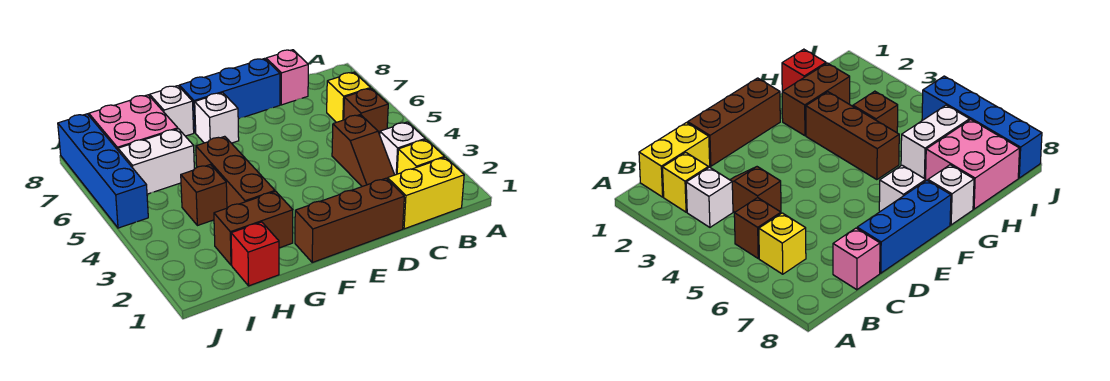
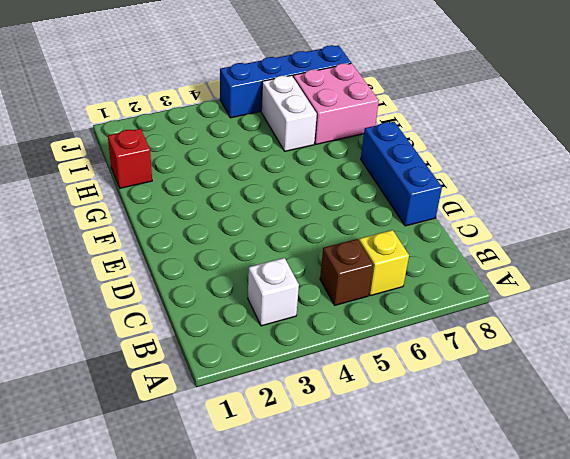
none -> yellow 1x2 brick [388,157,464,229]
none -> yellow 1x1 brick [397,139,444,174]
none -> brown 1x2 slope [332,115,394,186]

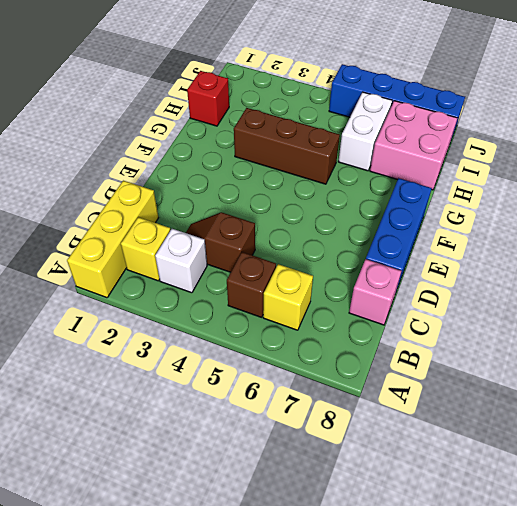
yellow 1x3 brick [67,181,159,298] -> yellow 1x2 brick [388,157,464,229]
none -> brown 1x3 brick [295,178,404,262]
none -> white 1x1 brick [195,93,239,143]
none -> brown 1x2 brick [214,191,293,265]

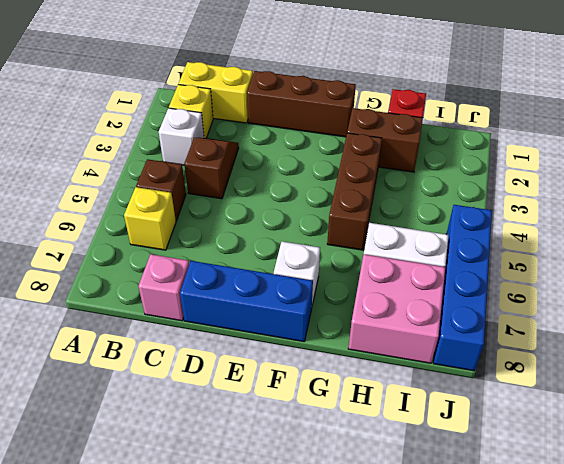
none -> white 1x1 brick [150,86,194,136]
none -> brown 1x1 brick [181,165,227,226]

